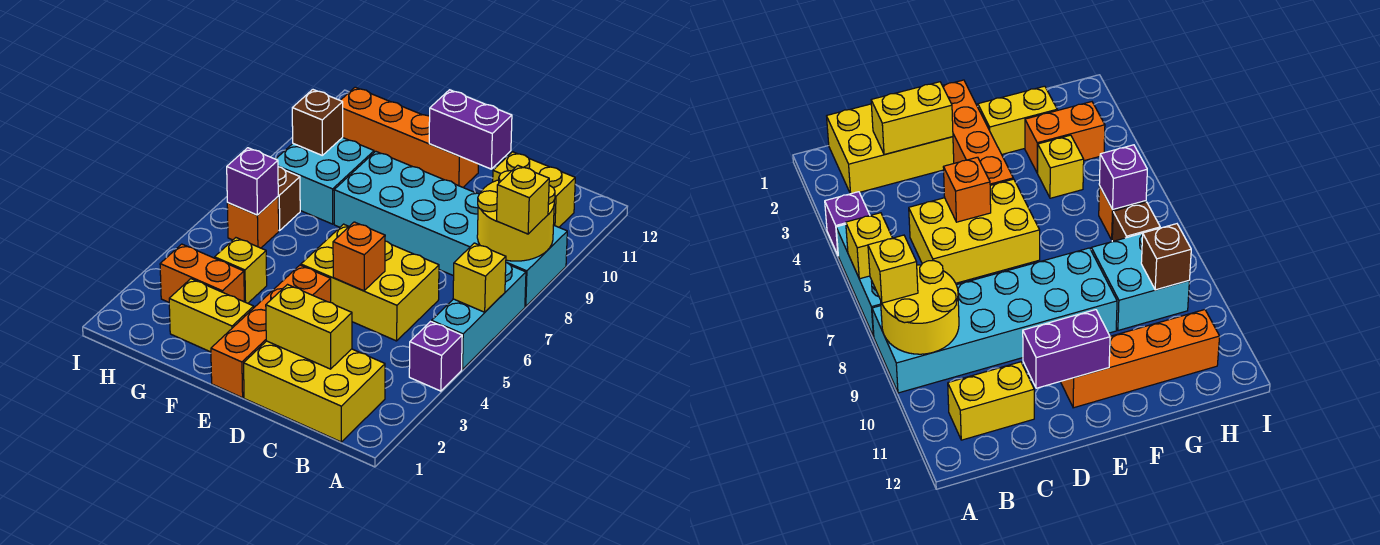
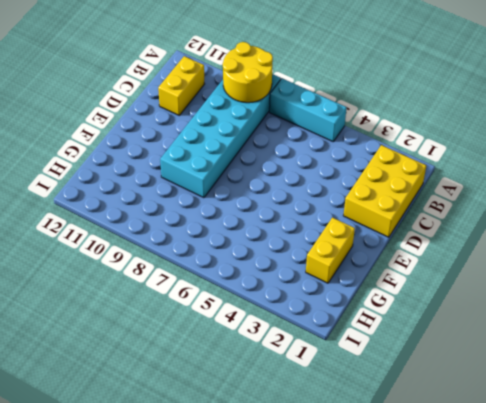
none -> purple 1x1 brick [409,322,462,391]
none -> yellow 2x3 brick [301,224,439,341]
none -> orange 1x4 brick [211,265,331,398]

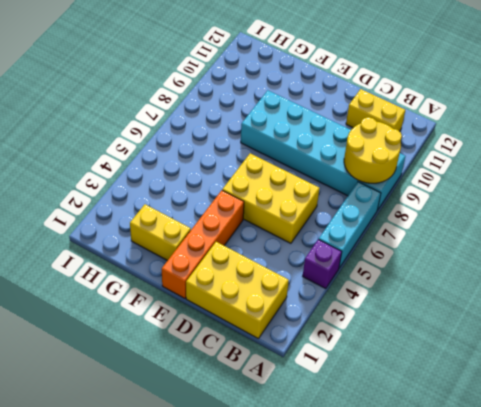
none -> orange 1x4 brick [340,87,478,187]
none -> orange 1x2 brick [160,244,244,302]
none -> yellow 1x1 brick [215,238,267,303]

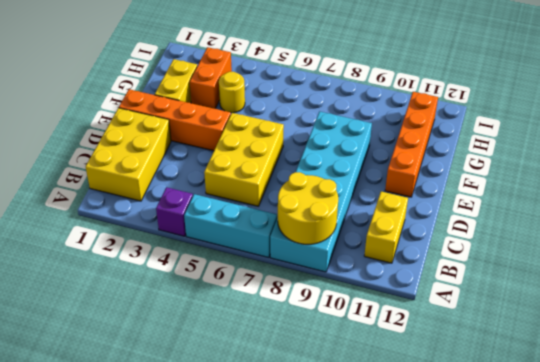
yellow 1x1 round brick [219,72,245,113] -> yellow 1x1 brick [215,238,267,303]
none -> cyan 2x2 brick [276,137,374,224]
none -> orange 1x1 brick [227,197,279,248]
none -> brown 1x1 brick [278,167,300,231]

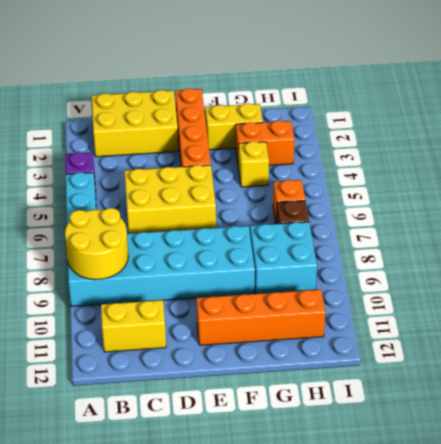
none -> yellow 1x1 brick [453,243,506,312]
none -> yellow 1x2 brick [266,285,352,369]
none -> orange 1x1 brick [333,222,385,291]

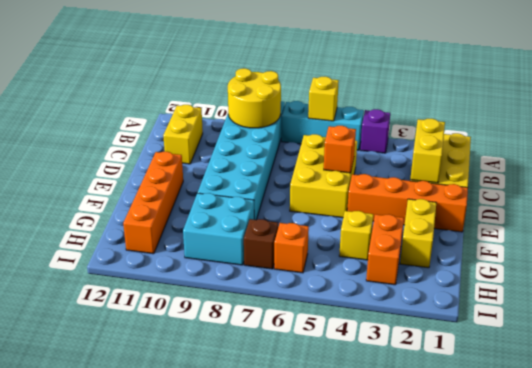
none -> purple 1x2 brick [429,90,512,169]
none -> purple 1x1 brick [227,148,278,215]
none -> brown 1x1 brick [292,90,343,155]

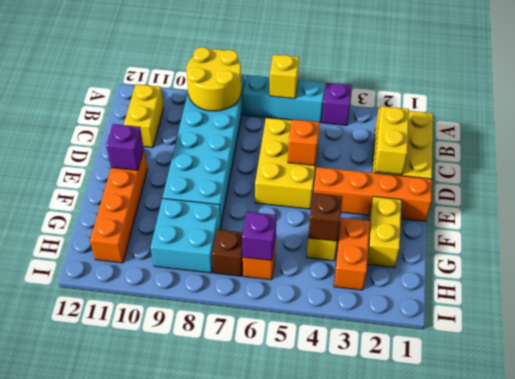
purple 1x1 brick [106,124,144,170] -> purple 1x2 brick [429,90,512,169]
brown 1x1 brick [308,193,342,241] -> brown 1x1 brick moved to [292,90,343,155]
none -> yellow 1x1 brick [497,165,549,234]

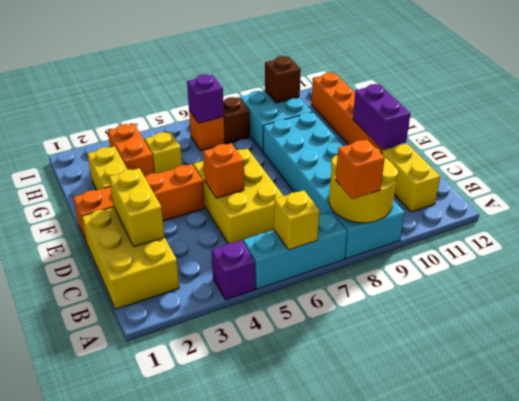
orange 1x1 brick [336,140,385,199] -> yellow 1x1 brick [497,165,549,234]

